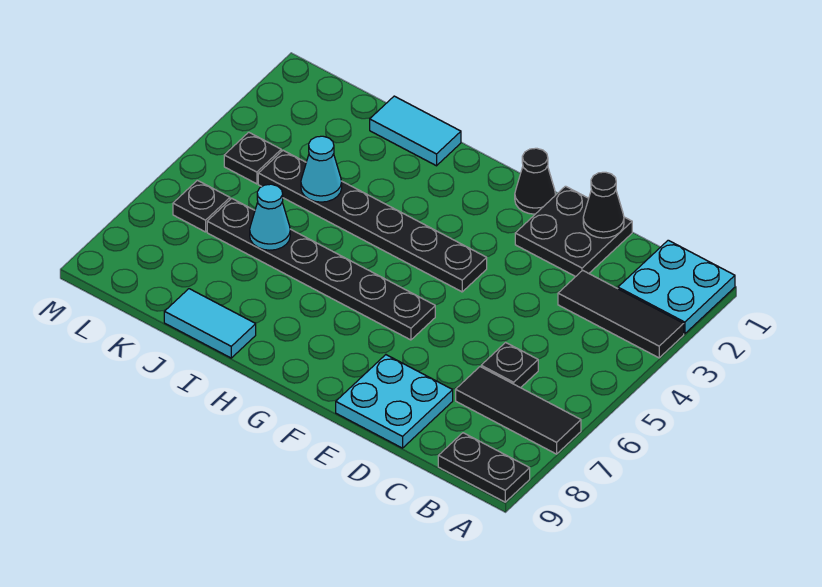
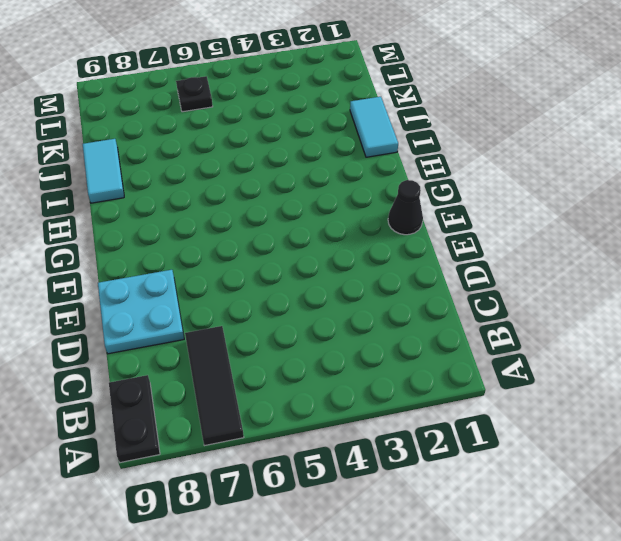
none -> cyan 2x2 plate [618,240,735,334]
none -> black 1x3 tile [558,270,684,358]
none -> black 1x1 plate [481,343,538,388]

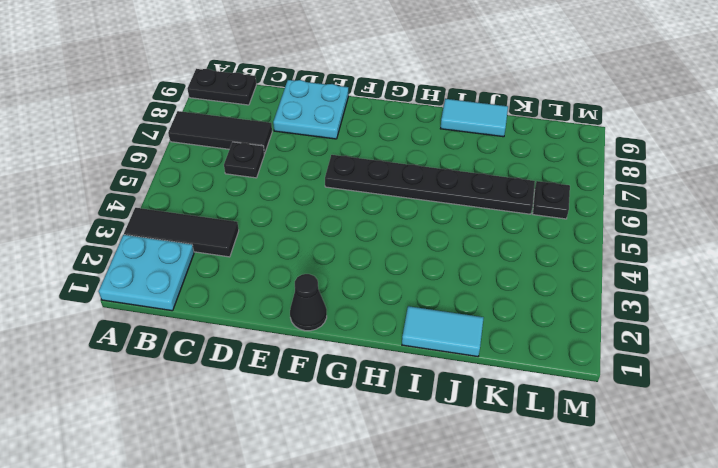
none -> black 2x2 plate [515,186,632,277]
none -> black 1x6 plate [258,150,487,292]
none -> black 1x1 plate [224,132,281,184]

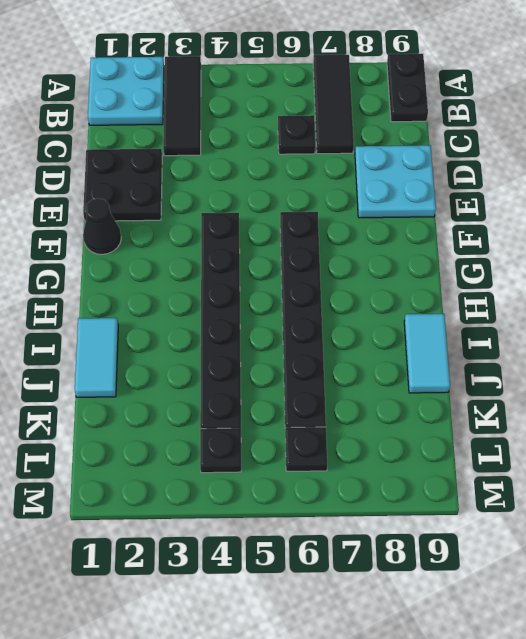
none -> black 1x1 cone [583,172,624,238]
none -> cyan 1x1 cone [301,136,342,202]
none -> cyan 1x1 cone [250,184,290,250]

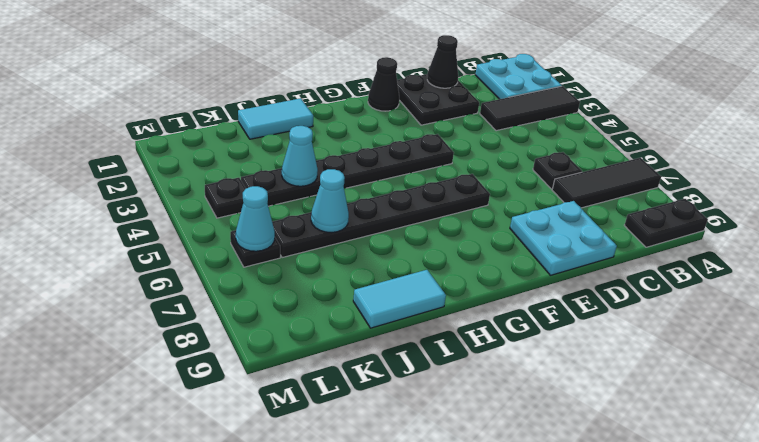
cyan 1x1 cone [236,186,275,251] -> none

